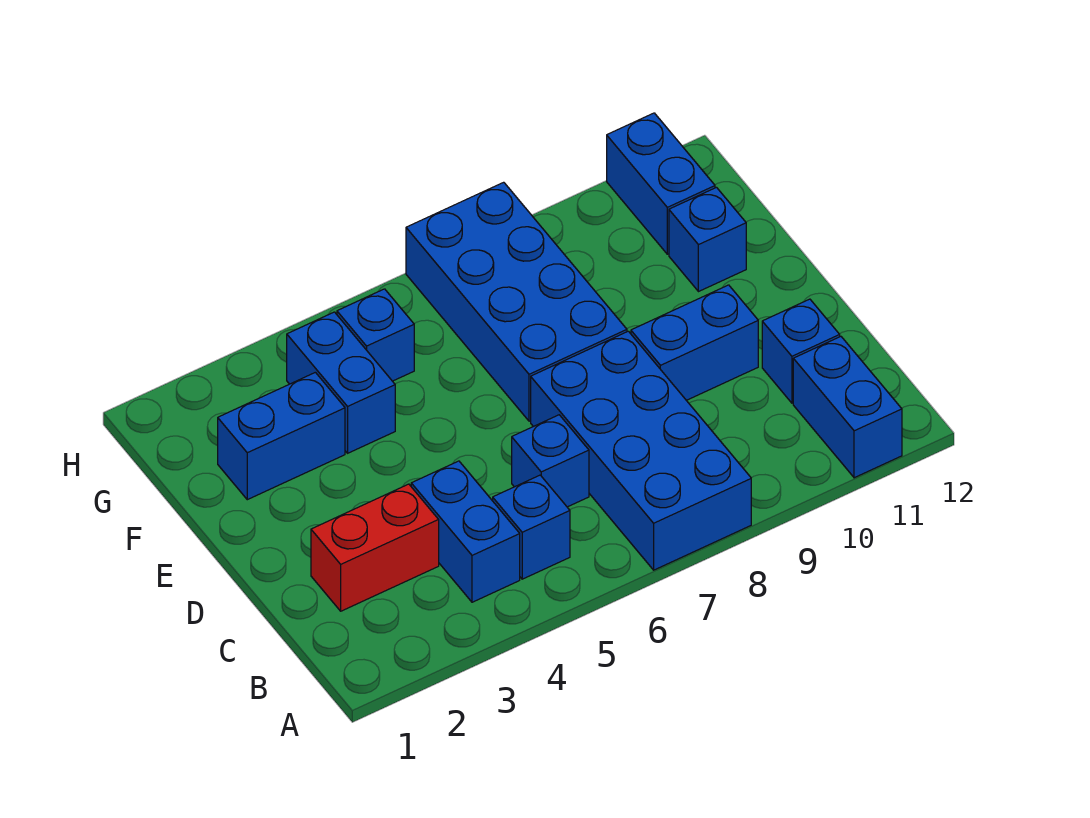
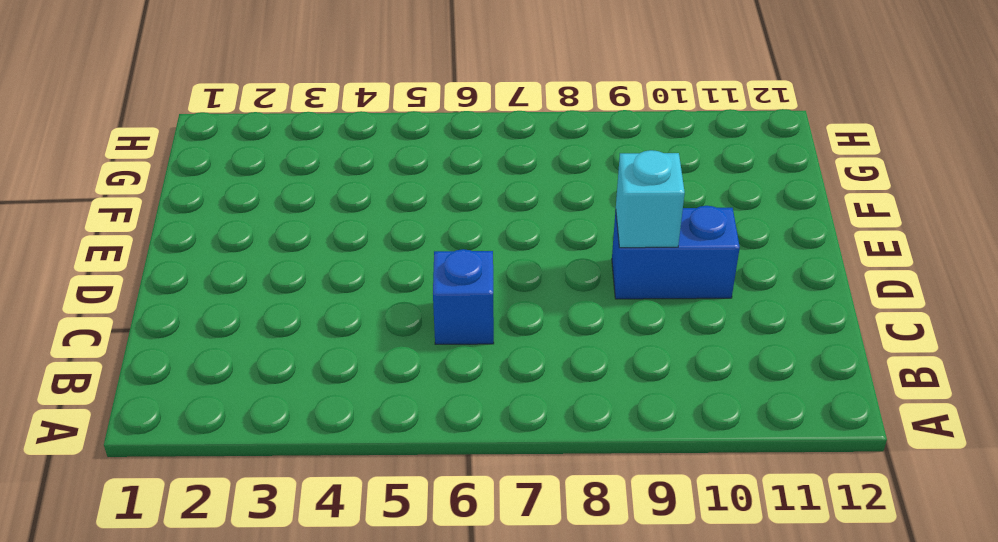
cyan 1x1 brick [616,150,685,248] -> none
none -> blue 2x4 brick [531,331,751,570]
none -> blue 1x2 brick [793,337,902,478]
none -> blue 1x2 brick [411,461,520,602]

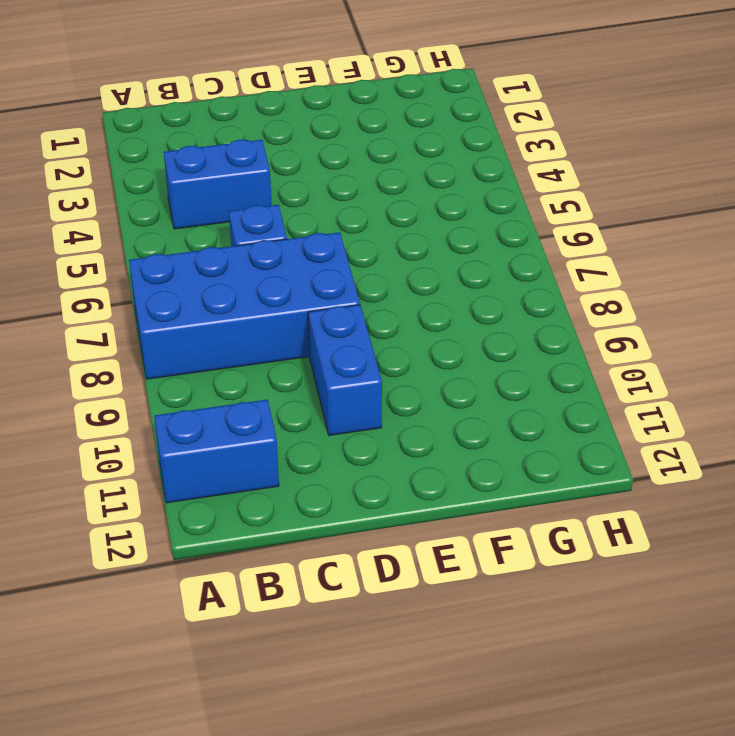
none -> blue 1x1 brick [493,475,570,579]
none -> red 1x2 brick [311,484,439,611]
none -> blue 1x1 brick [762,299,840,403]

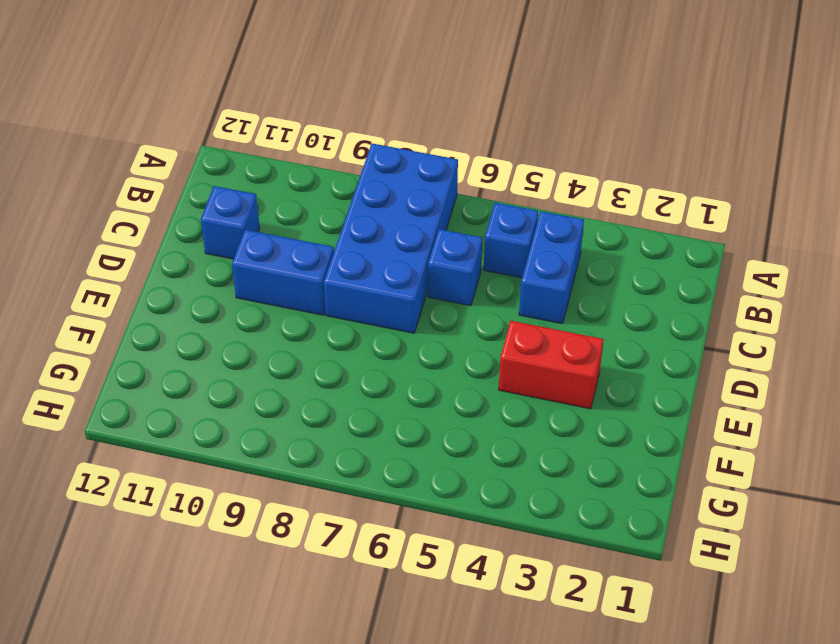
red 1x2 brick [499,321,604,409] -> red 1x2 brick moved to [311,484,439,611]
none -> blue 1x2 brick [793,337,902,478]
none -> blue 2x4 brick [406,182,627,421]
none -> blue 1x2 brick [218,372,345,500]

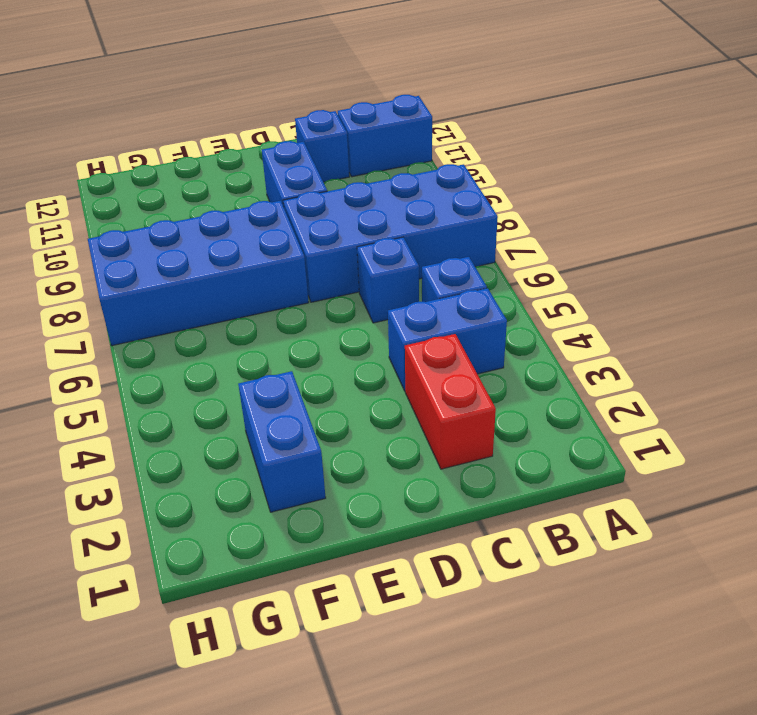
none -> blue 1x2 brick [287,312,395,453]
none -> blue 1x1 brick [669,187,746,292]
none -> blue 1x1 brick [337,289,414,381]

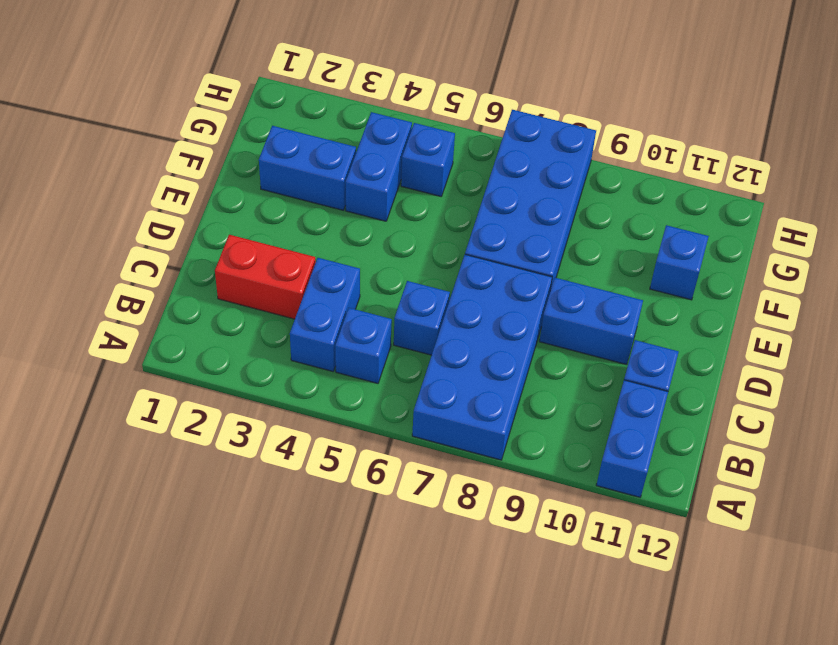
none -> blue 1x2 brick [607,113,715,254]

